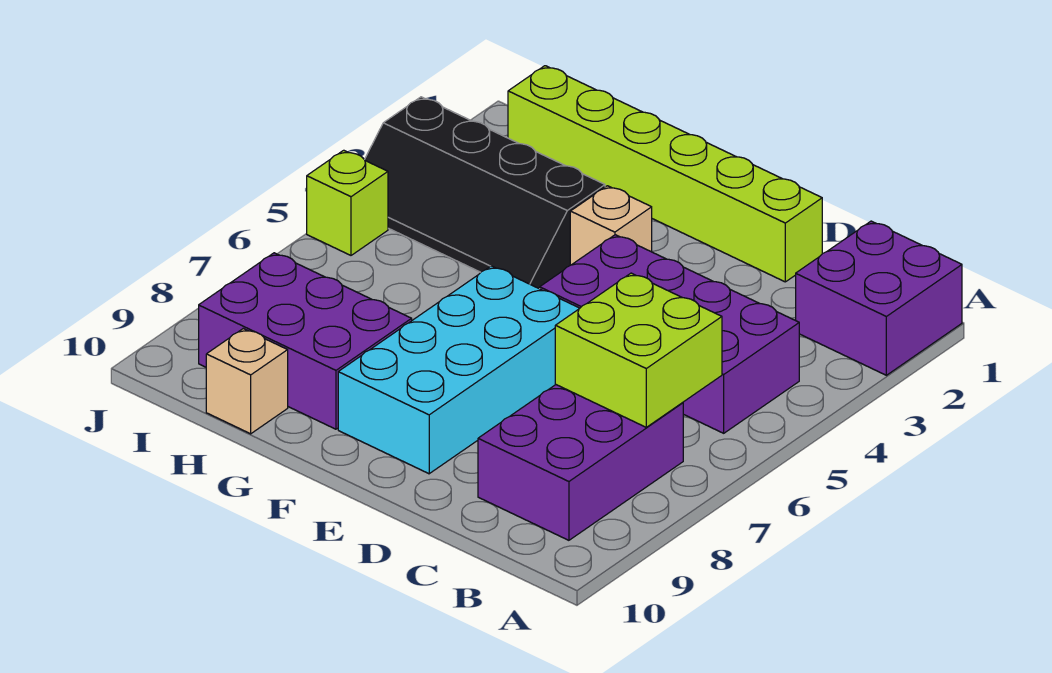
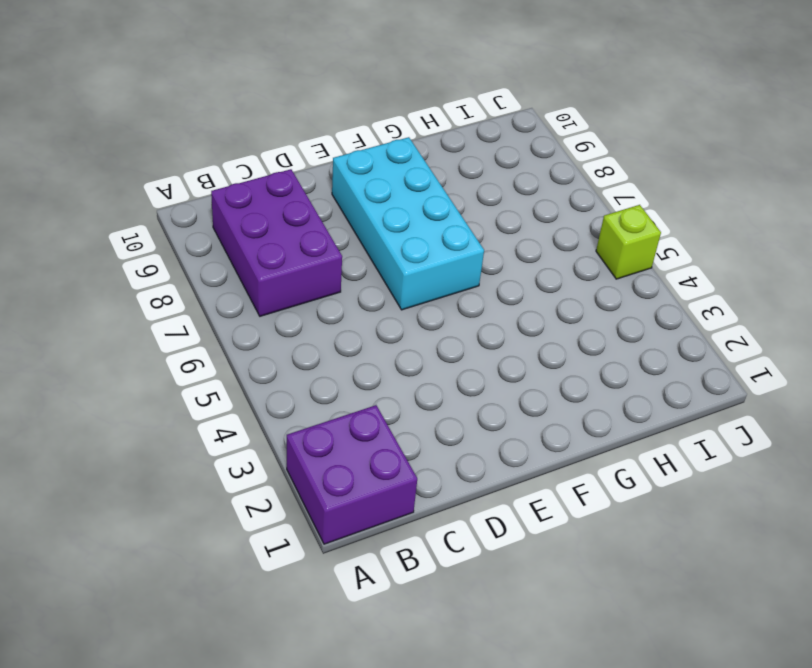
none -> purple 2x4 brick [540,235,799,433]
none -> lime 1x6 brick [508,66,822,282]

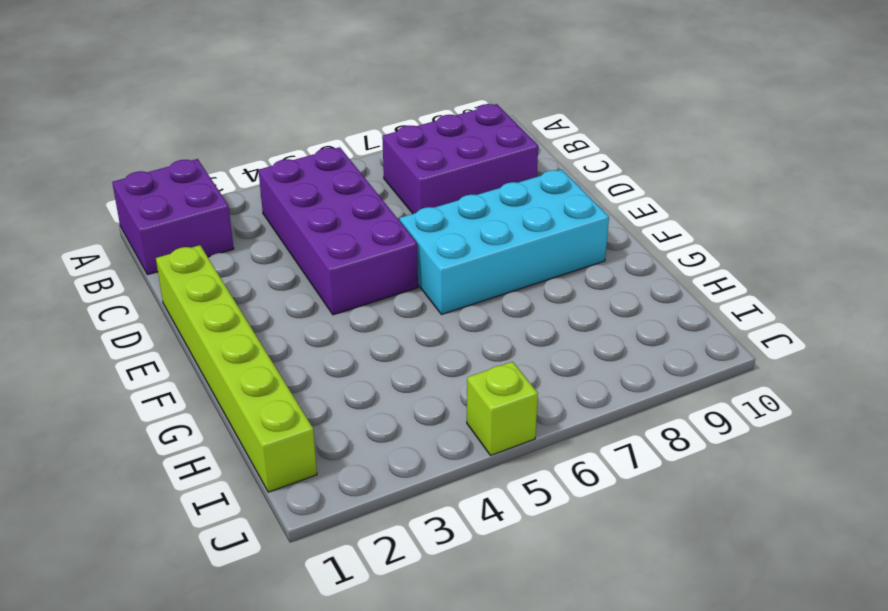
none -> tan 1x1 brick [570,186,652,265]
none -> black 2x4 slope [365,97,605,289]

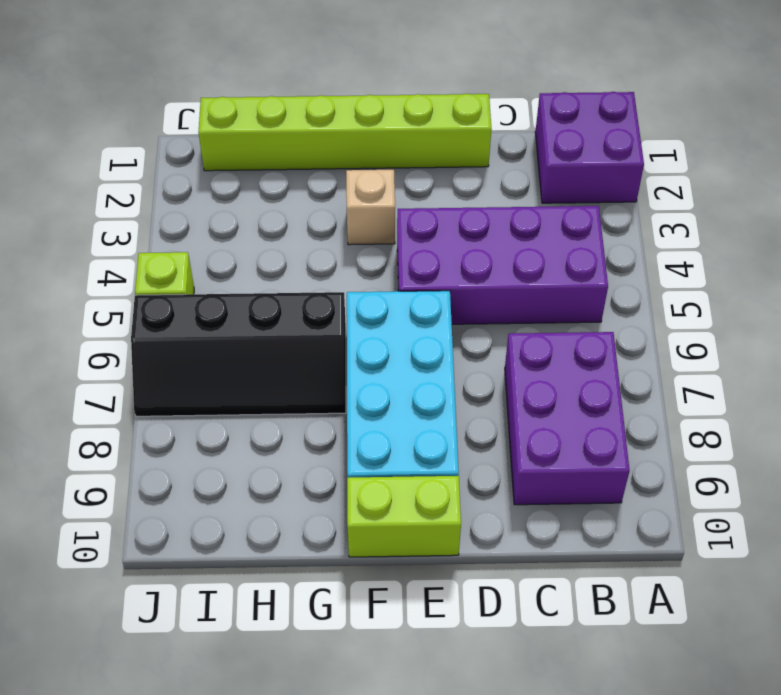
lime 1x2 brick [347,476,461,557] -> none
black 2x4 slope [131,292,346,416] -> black 2x4 slope moved to [365,97,605,289]
none -> purple 2x3 brick [199,253,412,429]
none -> tan 1x1 brick [206,329,288,434]

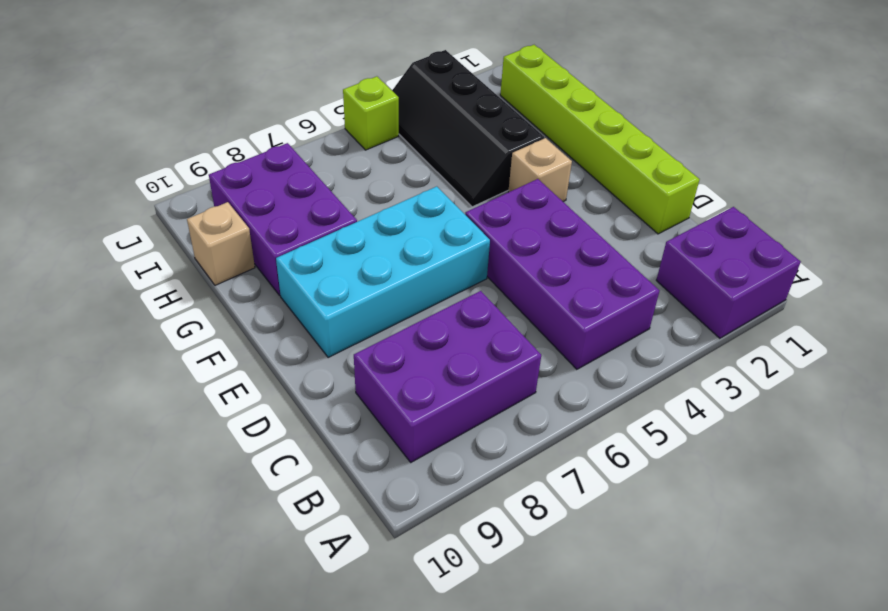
none -> lime 2x2 brick [555,273,722,427]

